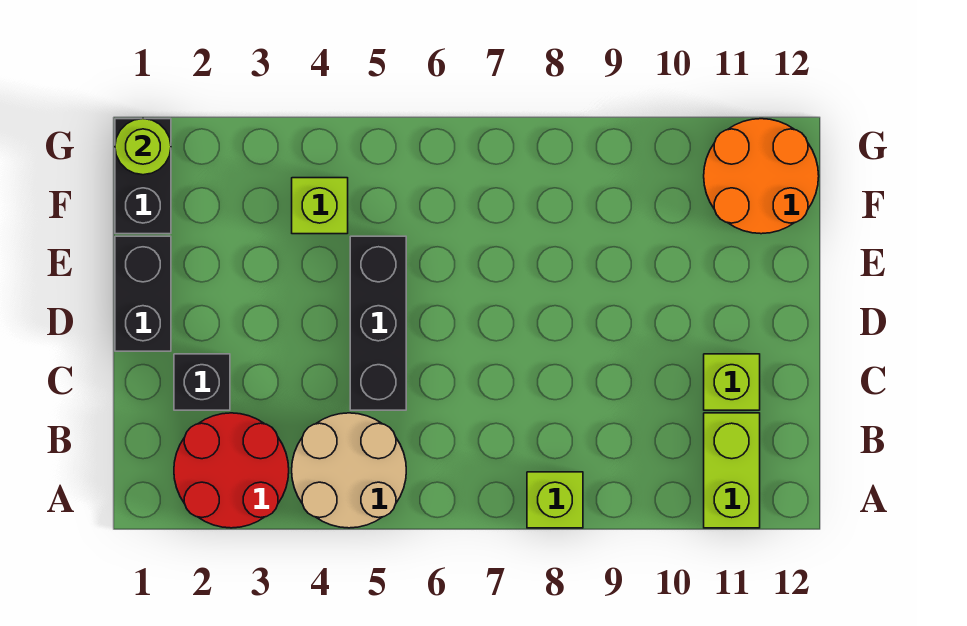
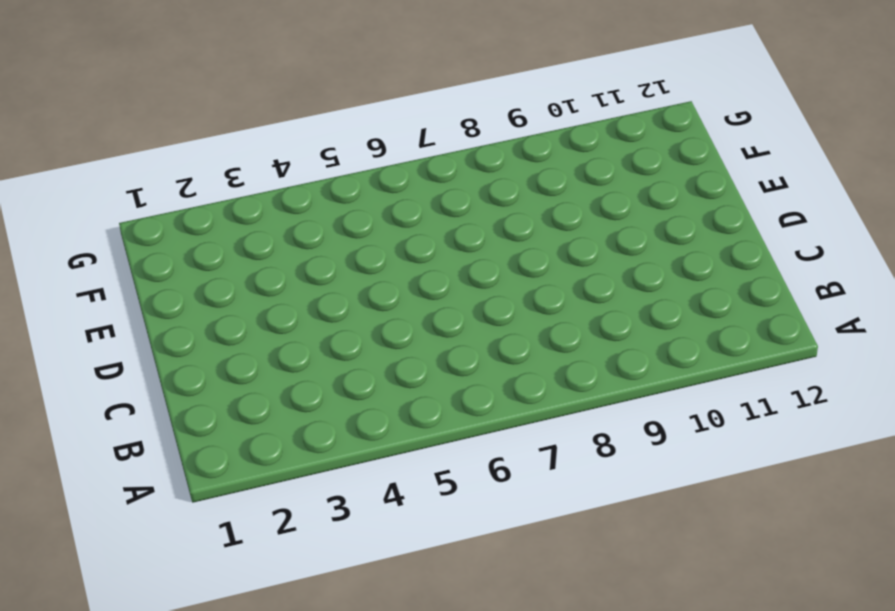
none -> red 2x2 round brick [174,413,289,528]
none -> tan 2x2 round brick [292,413,406,528]
none -> lime 1x1 brick [527,472,583,528]

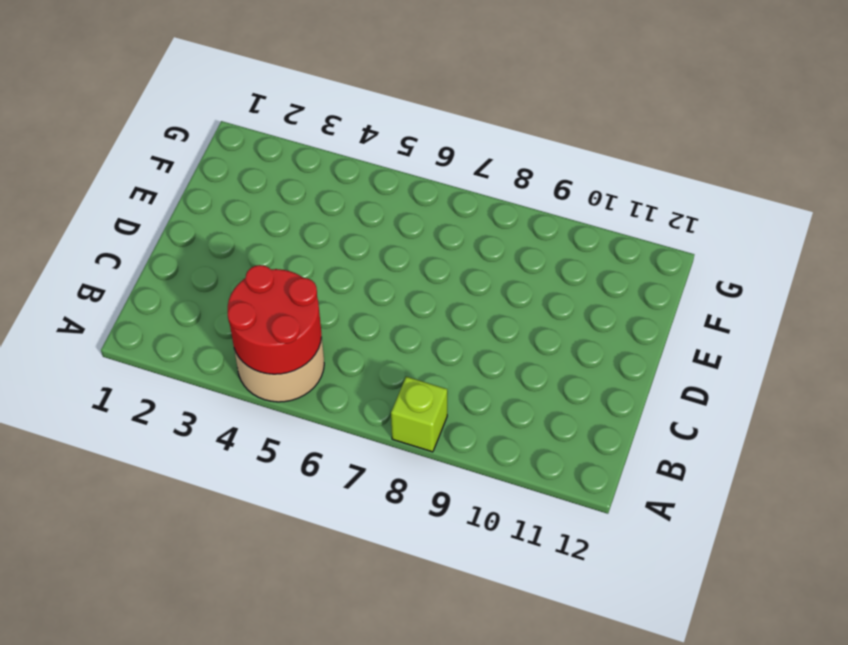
red 2x2 round brick [228,265,321,374] -> red 2x2 round brick moved to [174,413,289,528]
none -> lime 1x2 brick [704,413,760,528]
none -> black 1x1 brick [174,354,230,410]
none -> black 1x3 brick [350,236,406,410]

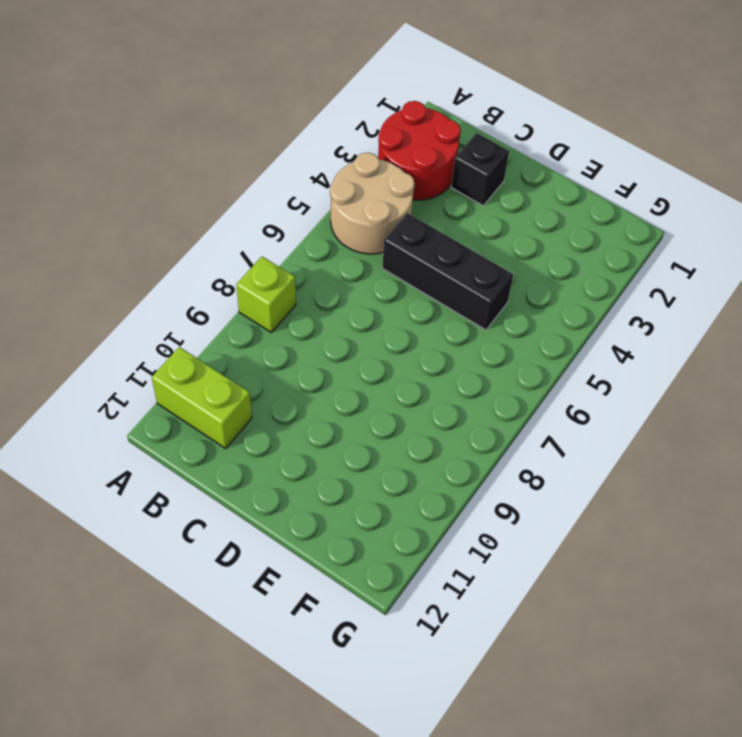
none -> lime 1x1 brick [704,354,760,410]
none -> black 1x2 brick [115,236,171,351]
none -> black 1x2 brick [115,119,171,234]

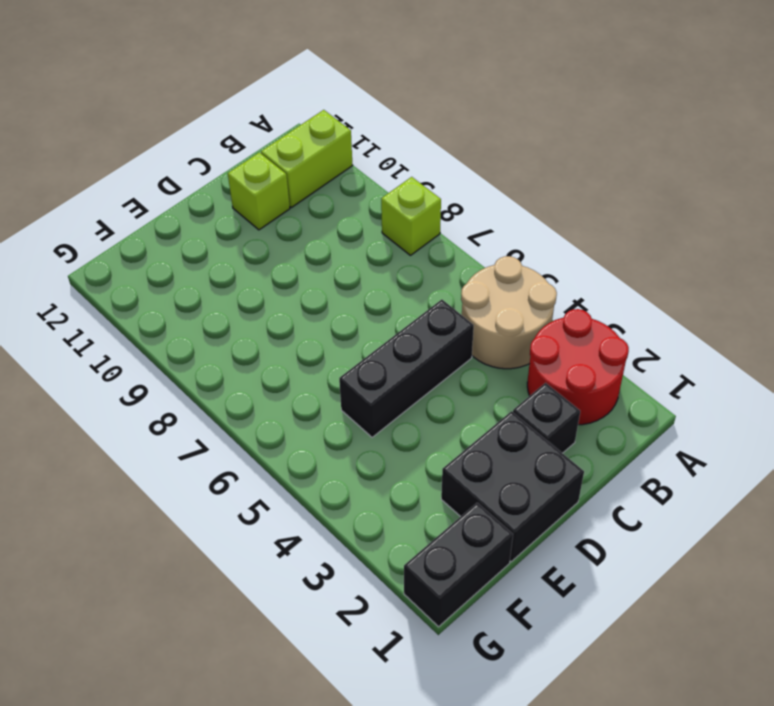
black 2x2 brick [441,411,584,562] -> black 1x2 brick [115,236,171,351]
none -> lime 1x1 brick [292,178,348,234]
none -> orange 2x2 round brick [704,119,819,234]
none -> lime 1x1 round brick [115,119,171,175]

